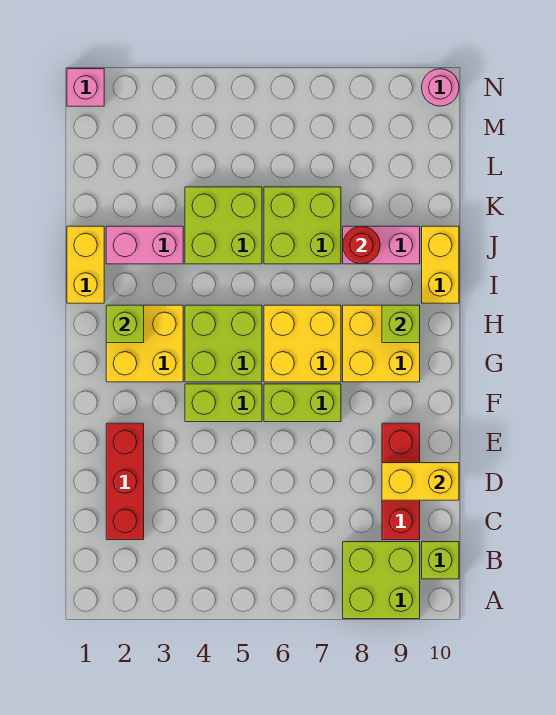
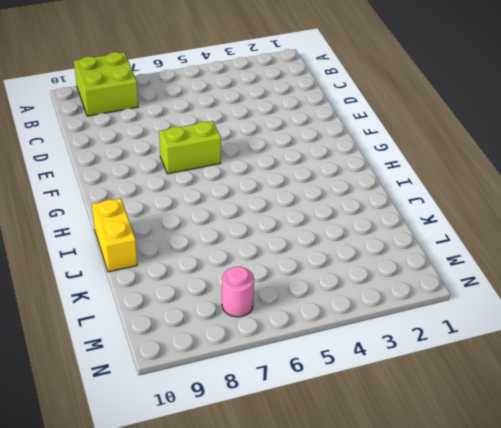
pink 1x1 round brick [222,267,254,317] -> pink 1x1 round brick moved to [422,69,459,106]
none -> lime 1x1 brick [422,542,459,579]
none -> red 1x3 brick [106,423,144,540]
none -> red 1x3 brick [382,423,420,540]

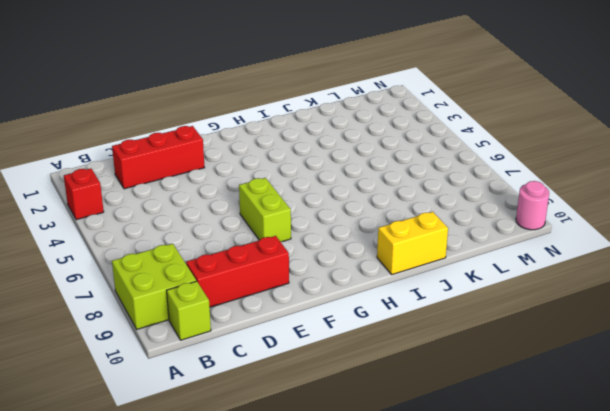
red 1x1 brick [64,169,104,220] -> none
none -> lime 1x2 brick [185,384,262,422]
none -> yellow 2x2 brick [106,305,183,382]
none -> lime 2x2 brick [185,305,262,382]

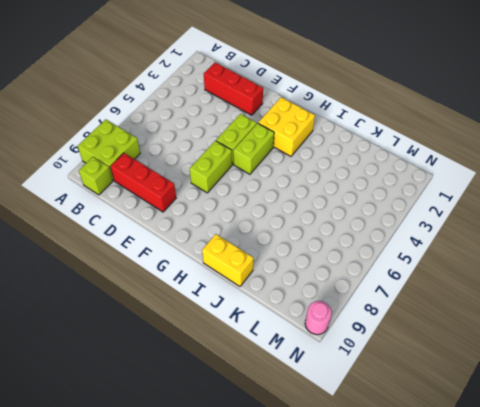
lime 1x2 brick [233,123,274,174] -> lime 2x2 brick [185,305,262,382]
none -> yellow 2x2 brick [264,305,341,382]
none -> yellow 2x2 brick [343,305,420,382]
none -> yellow 1x2 brick [67,226,104,303]

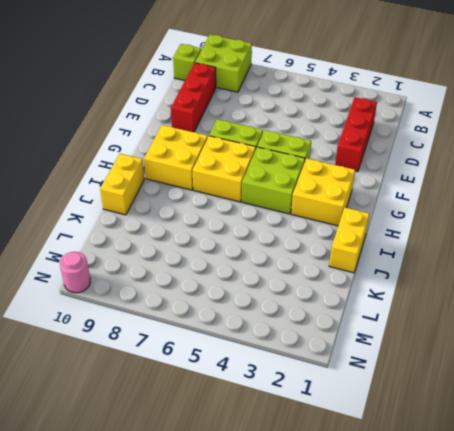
none -> pink 1x2 brick [106,226,183,264]
none -> lime 2x2 brick [185,187,262,264]
none -> lime 2x2 brick [264,187,341,264]

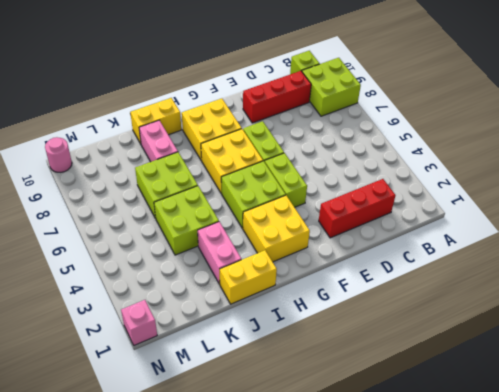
none -> yellow 1x2 brick [382,463,459,500]
none -> lime 1x1 brick [106,305,144,343]
none -> lime 1x1 brick [382,305,420,343]

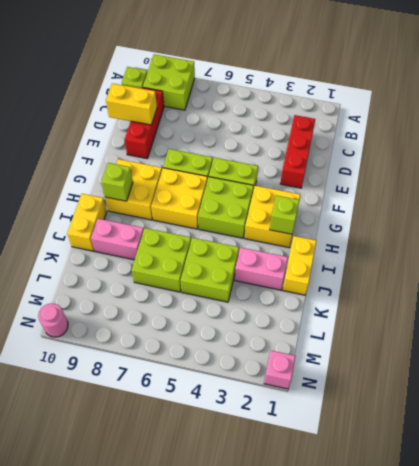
none -> red 1x1 round brick [343,226,380,264]

